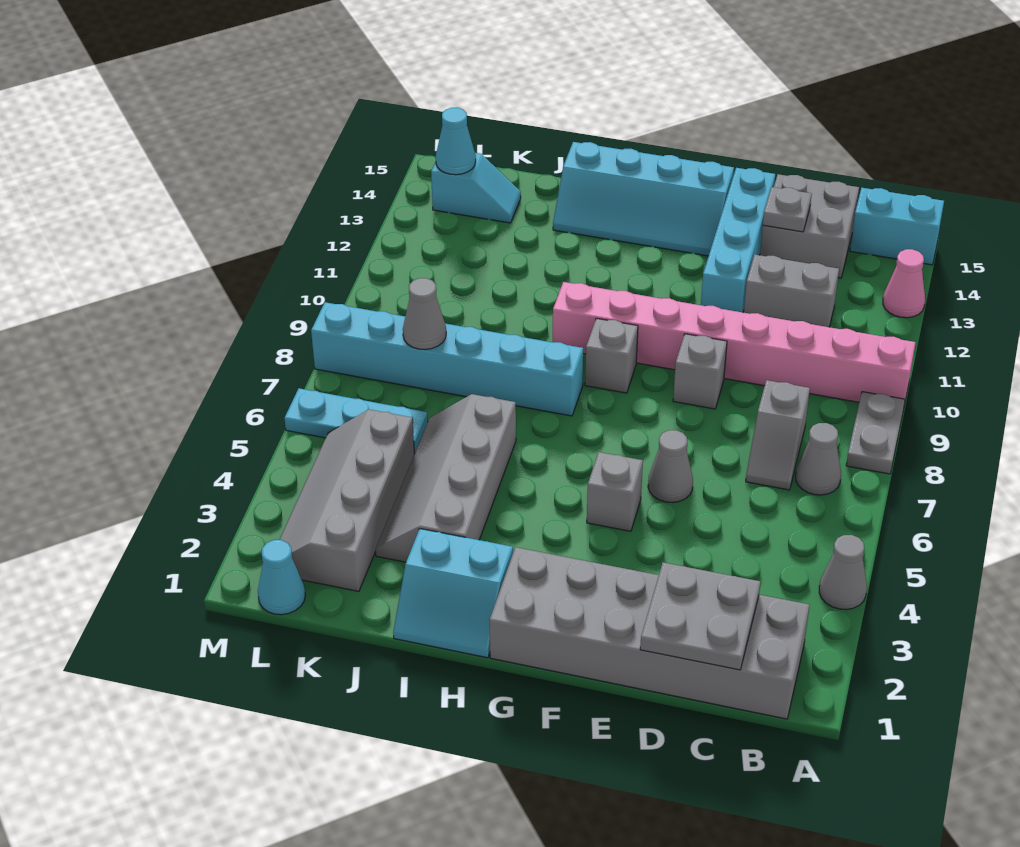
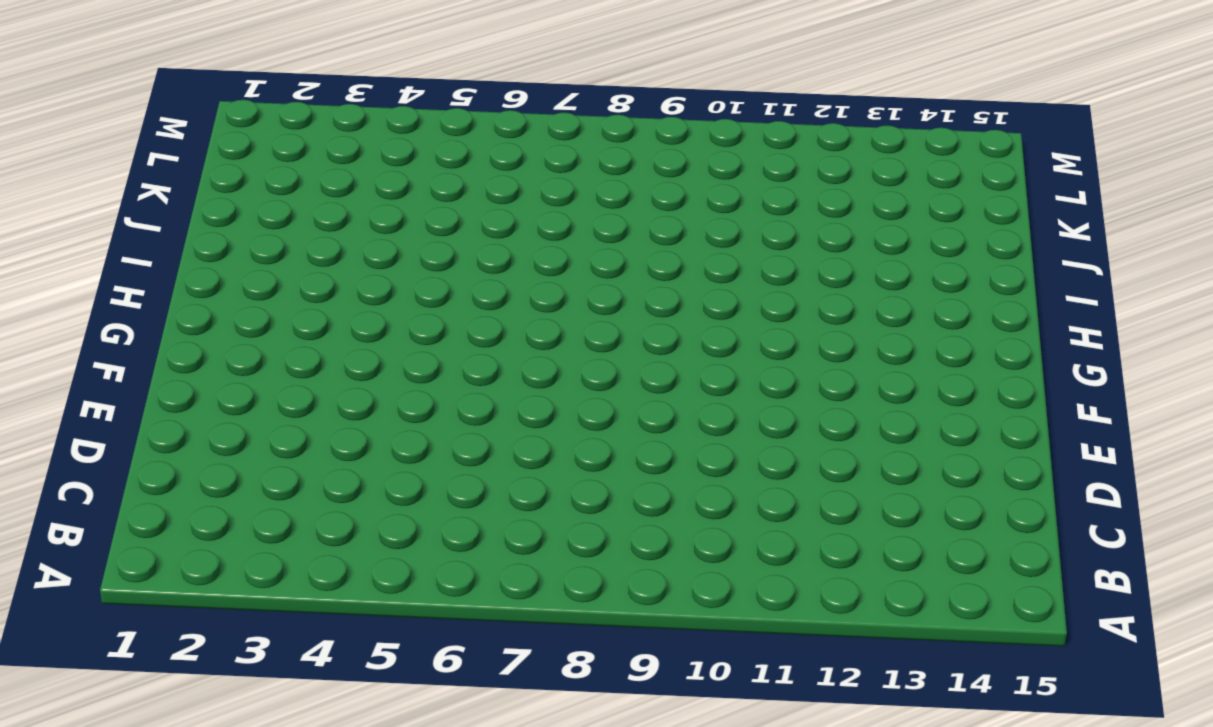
none -> grey 1x1 cone [819,535,867,610]
none -> grey 1x2 plate [846,392,905,474]
none -> pink 1x8 brick [553,282,916,404]

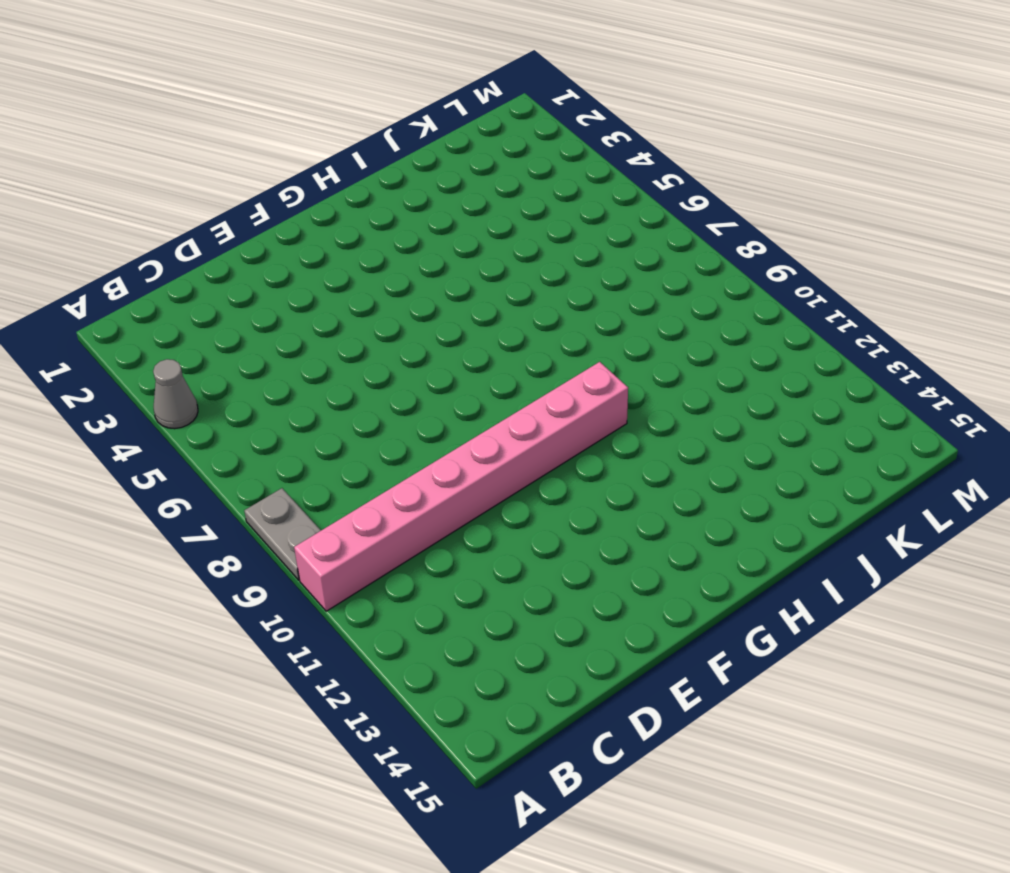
none -> pink 1x1 cone [883,249,925,318]
none -> cyan 1x2 brick [850,188,944,265]
none -> grey 2x6 brick [489,547,809,719]

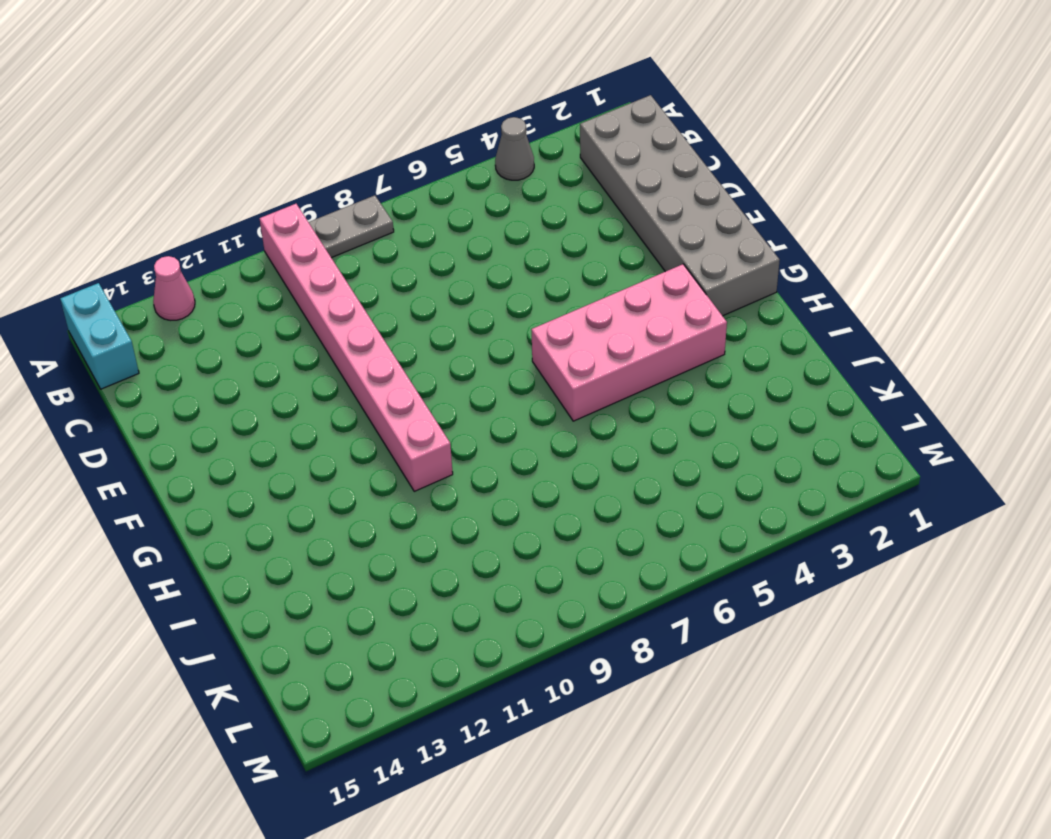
pink 2x4 brick [531,264,727,421] -> none
none -> grey 1x1 cone [796,423,841,495]
none -> grey 1x2 slope [746,380,810,490]
none -> grey 1x2 brick [744,255,839,327]

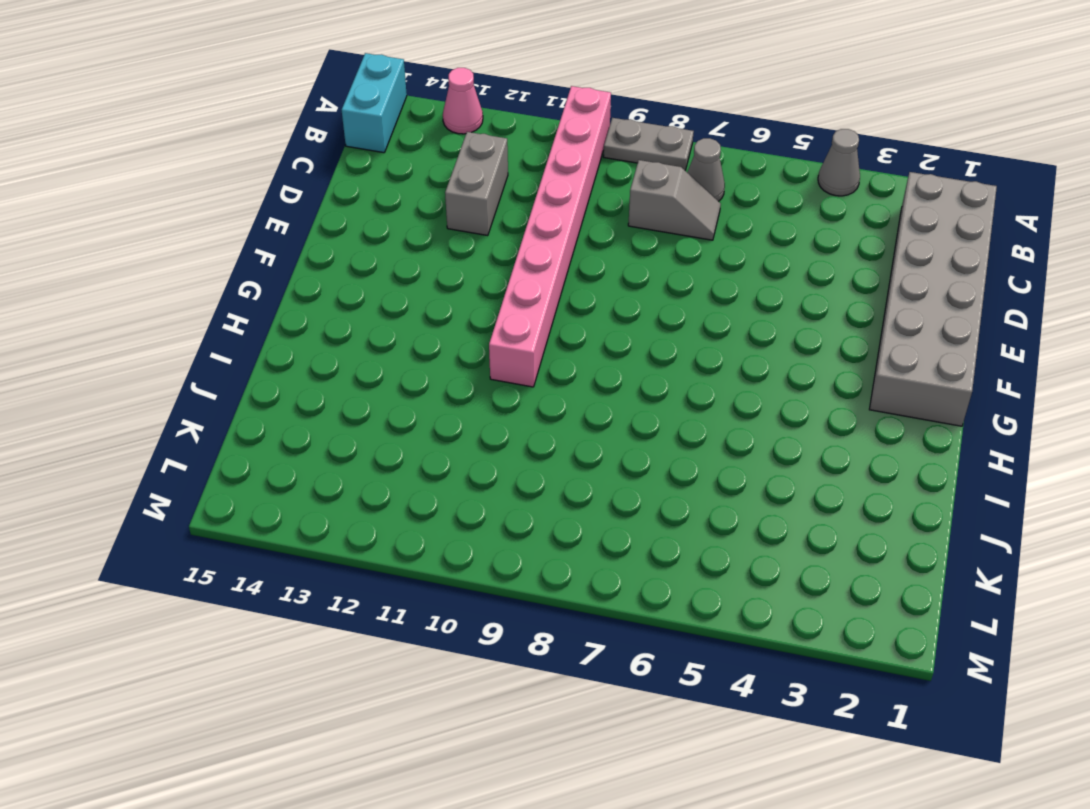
none -> grey 2x2 brick [760,174,859,278]
none -> grey 1x1 cone [648,430,693,503]
none -> grey 1x1 brick [673,334,727,409]

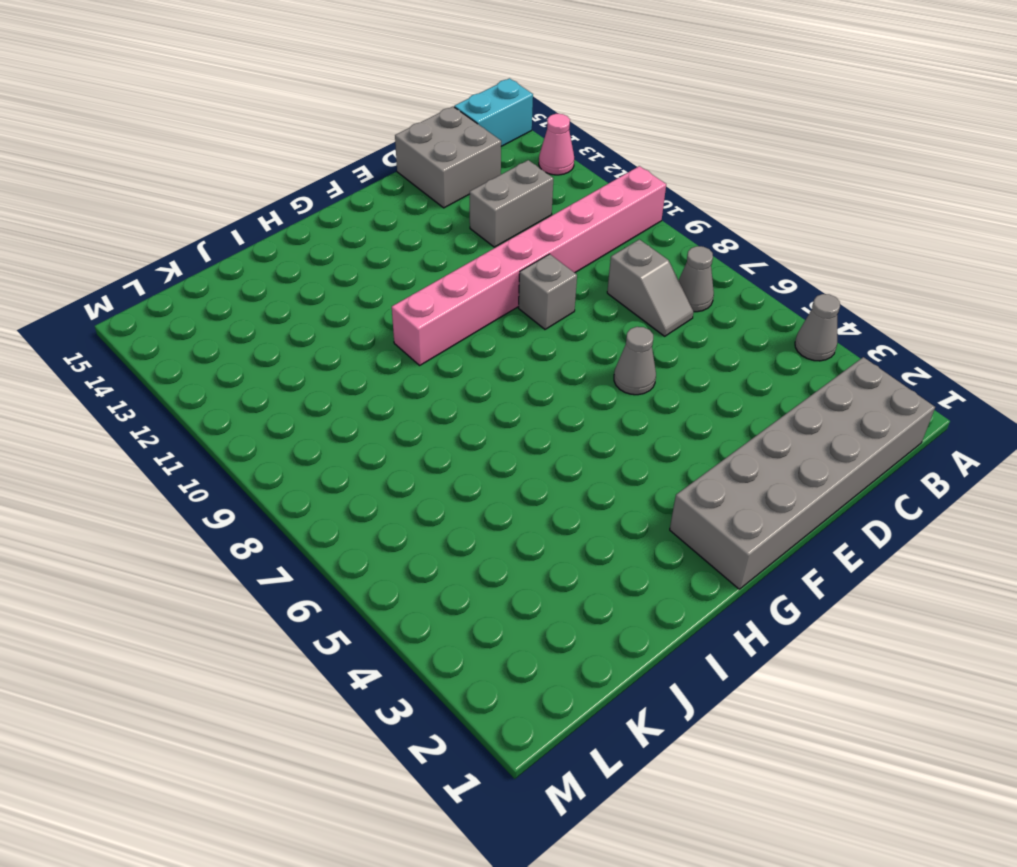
none -> grey 1x2 plate [846,392,905,474]
none -> cyan 1x4 brick [701,168,775,312]
none -> grey 1x1 brick [587,452,643,531]

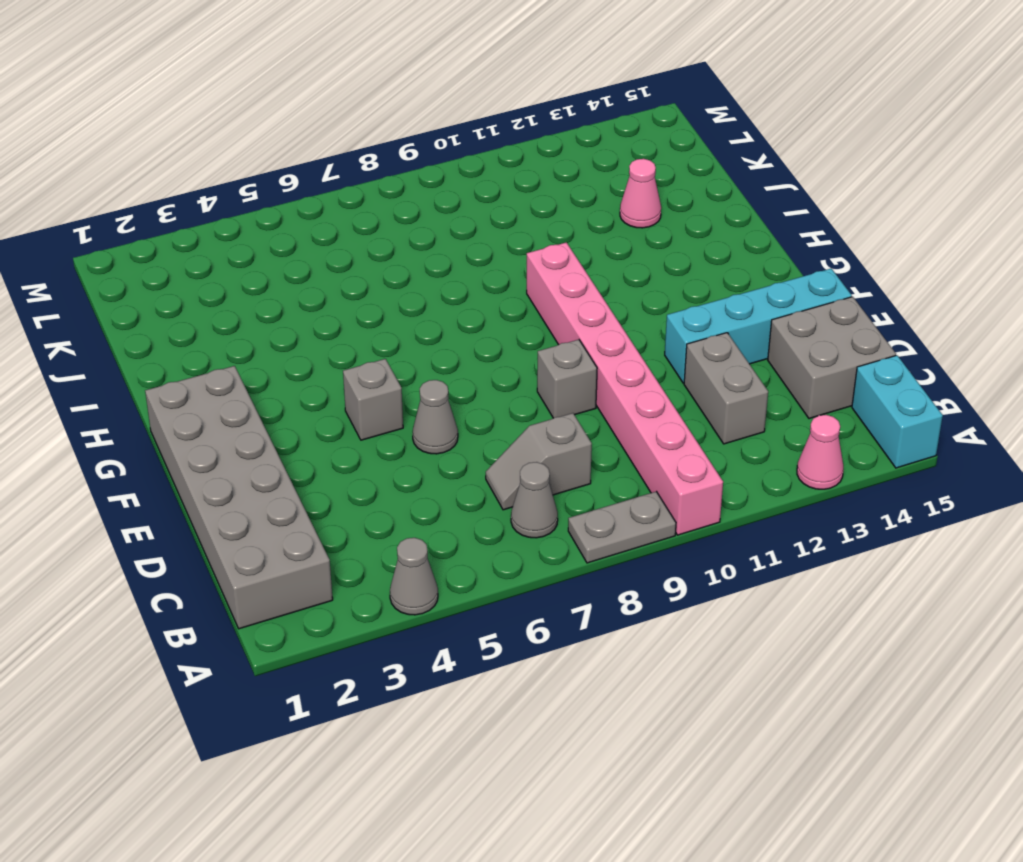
pink 1x1 cone [620,159,661,228] -> none
none -> cyan 2x4 slope [553,142,734,256]
none -> grey 1x1 brick [585,318,638,393]
none -> cyan 2x2 slope [393,529,513,658]

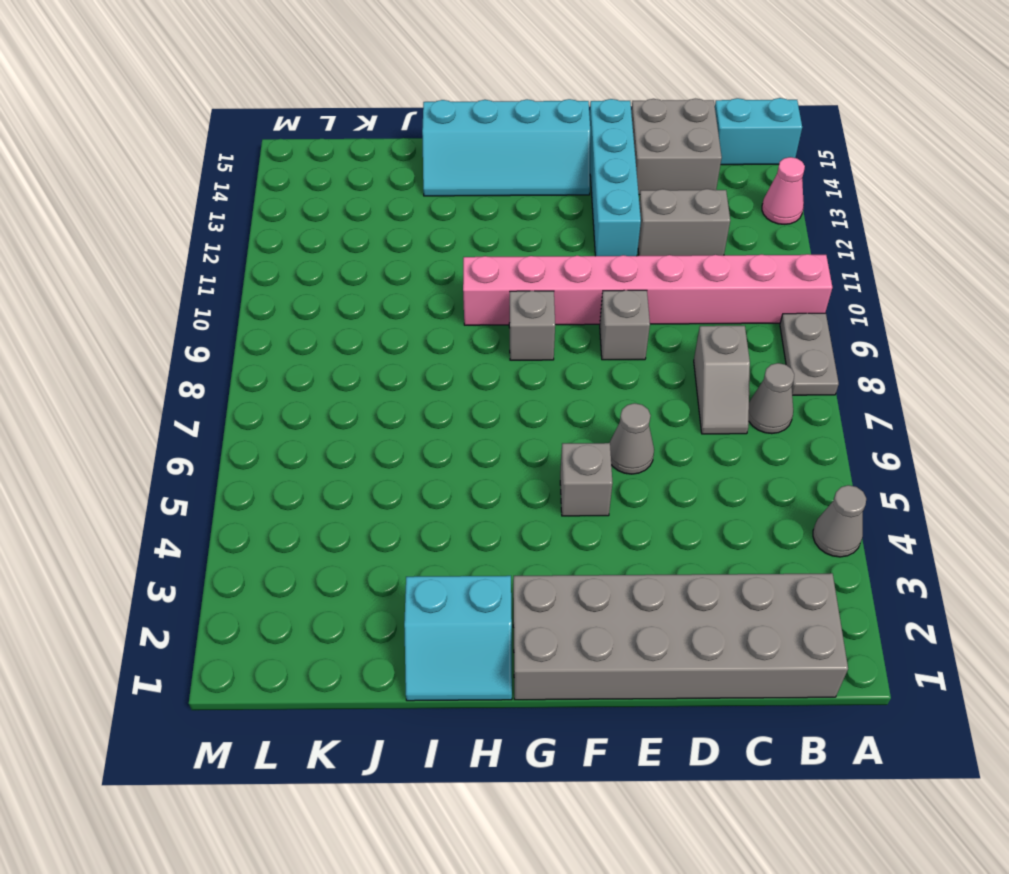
none -> cyan 1x6 brick [311,302,583,416]
none -> grey 2x4 slope [375,394,516,562]
none -> grey 2x4 slope [280,409,414,591]

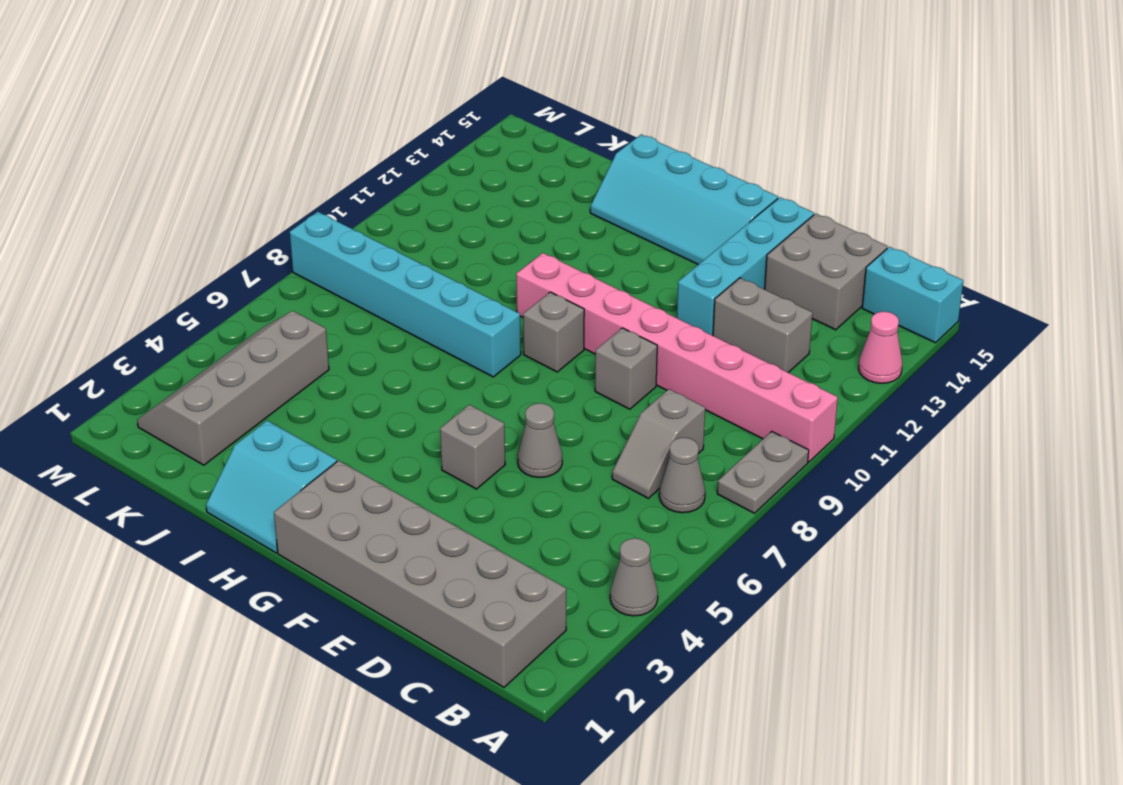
none -> grey 2x4 slope [375,394,516,562]
none -> cyan 1x3 plate [284,388,428,454]
none -> cyan 1x2 slope [431,153,521,223]

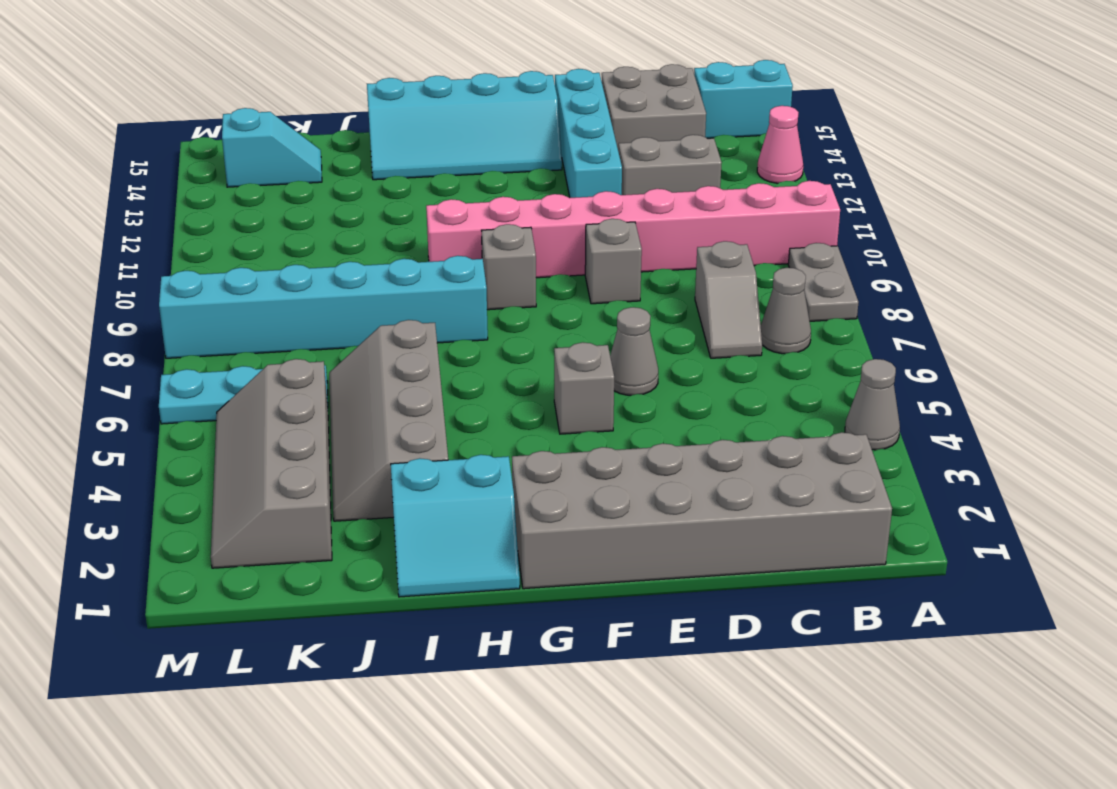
none -> cyan 1x1 cone [258,540,305,615]
none -> grey 2x2 plate [640,562,760,670]
none -> grey 1x1 plate [763,187,812,232]

